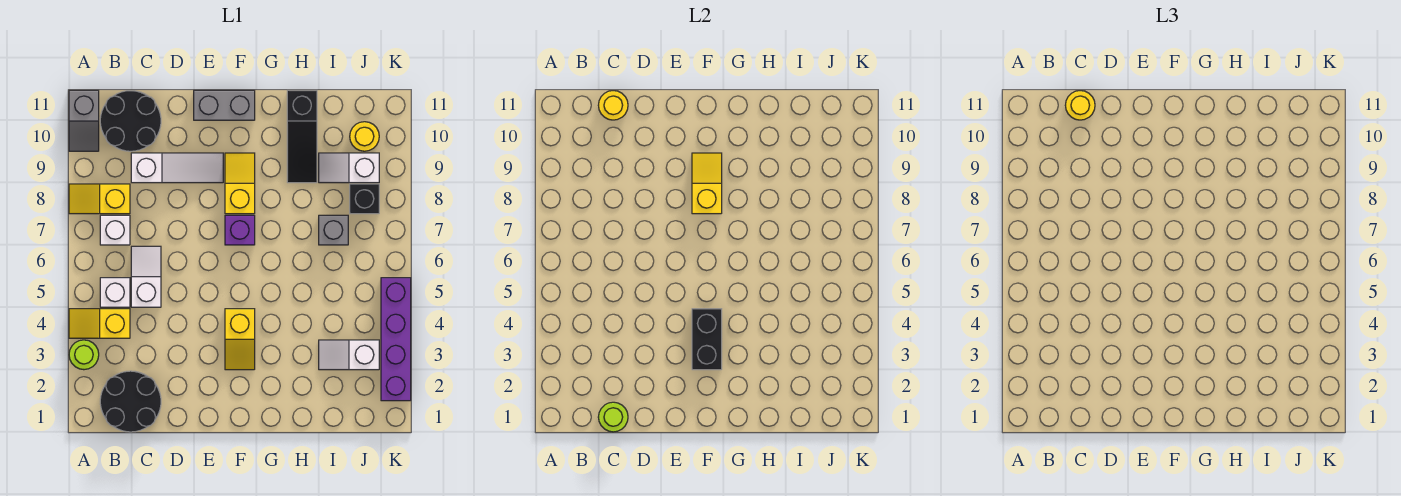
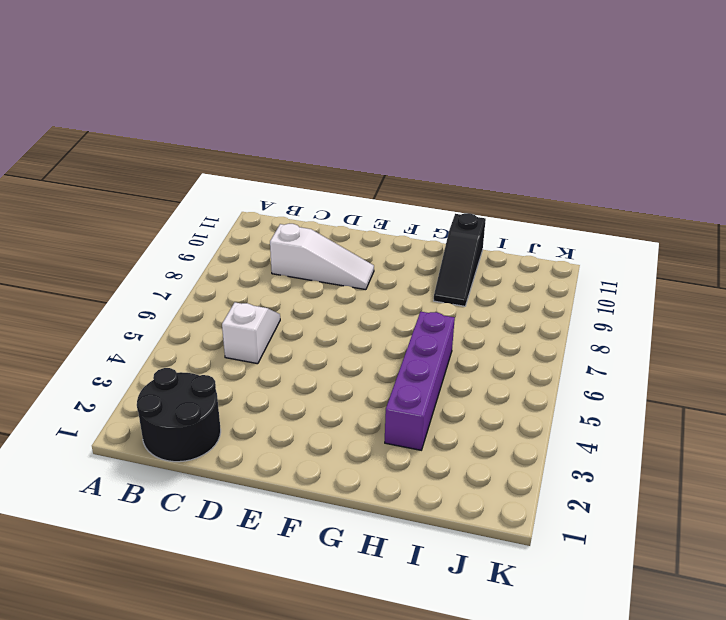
purple 1x4 brick [385,312,455,450] -> purple 1x4 brick moved to [381,278,411,401]
none -> lime 1x1 round brick [69,340,99,370]
none -> yellow 1x2 slope [69,309,130,338]
none -> yellow 1x2 slope [69,184,130,214]

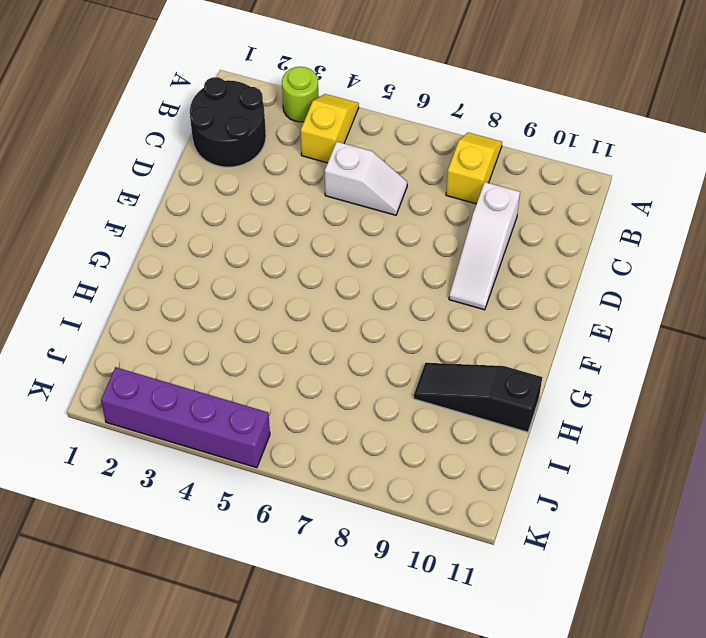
none -> grey 1x2 slope [69,90,99,151]
none -> white 1x1 brick [100,278,130,307]
none -> white 1x1 brick [100,215,130,245]

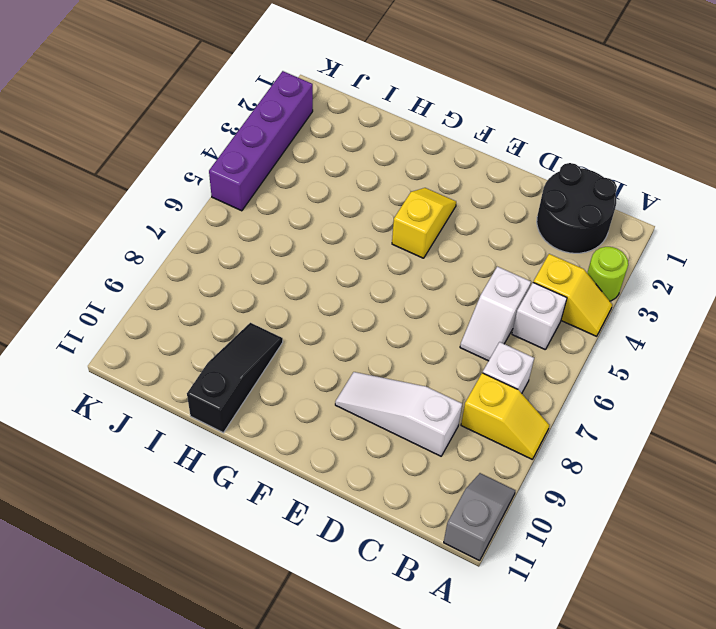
none -> black 2x2 round brick [100,91,161,151]
none -> grey 1x2 brick [194,90,255,120]
none -> purple 1x1 brick [225,215,255,245]

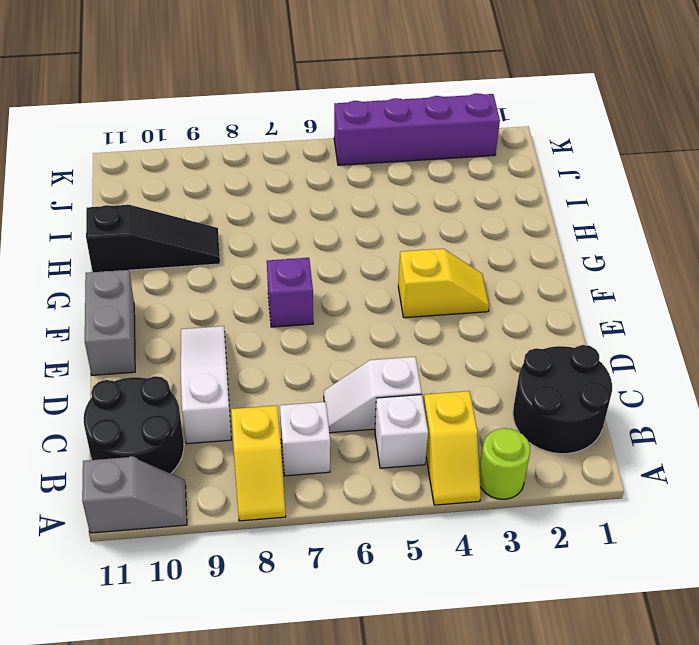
none -> yellow 1x2 slope [225,153,255,214]
none -> white 1x2 slope [319,340,379,370]
none -> grey 1x1 brick [319,215,348,245]

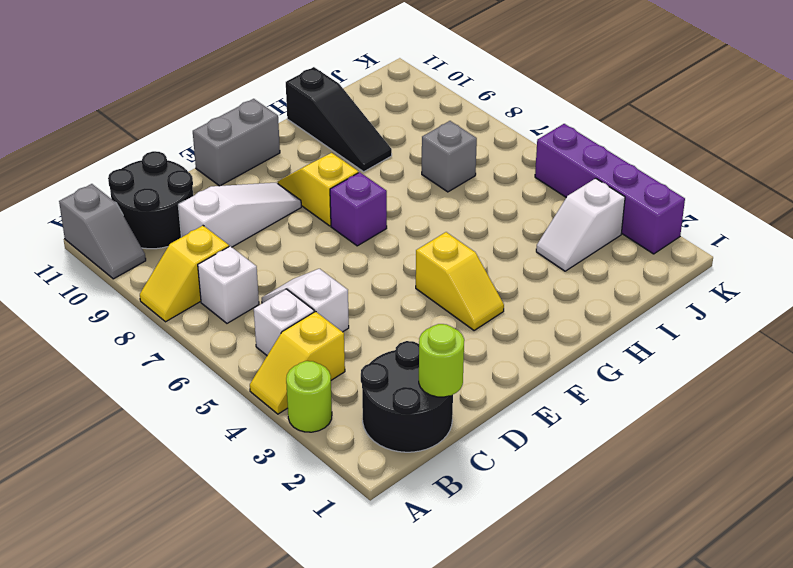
none -> white 1x2 slope [319,153,379,183]
none -> black 1x1 brick [350,184,379,214]
none -> yellow 1x1 round brick [350,122,379,151]

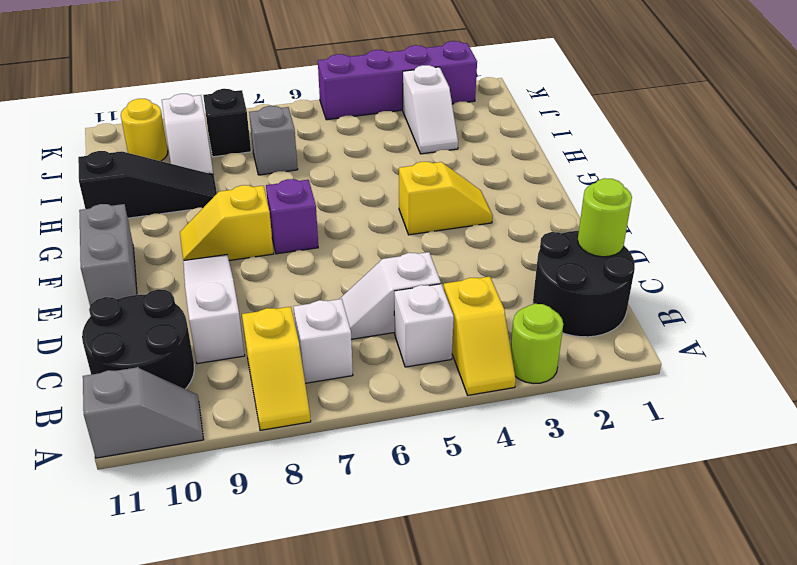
none -> yellow 1x1 round brick [598,91,628,120]
none -> black 1x2 brick [692,309,722,370]
none -> yellow 1x2 slope [692,153,722,214]

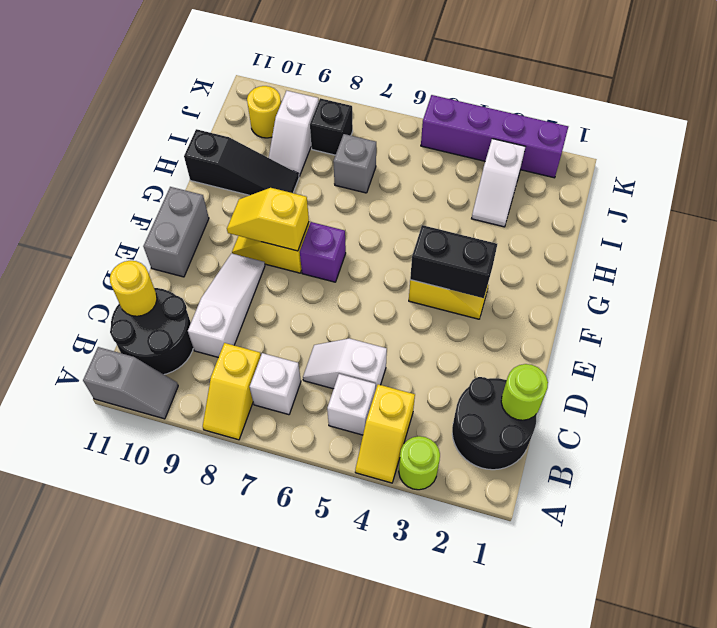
none -> yellow 1x1 round brick [1065,91,1095,120]

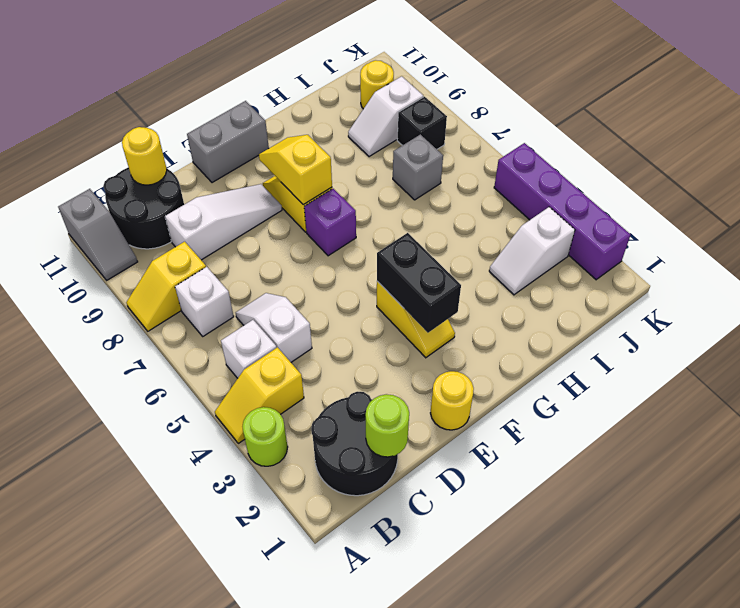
yellow 1x1 round brick [431,371,474,430] -> yellow 1x1 round brick moved to [1065,91,1095,120]
none -> black 1x3 slope [287,90,317,183]

